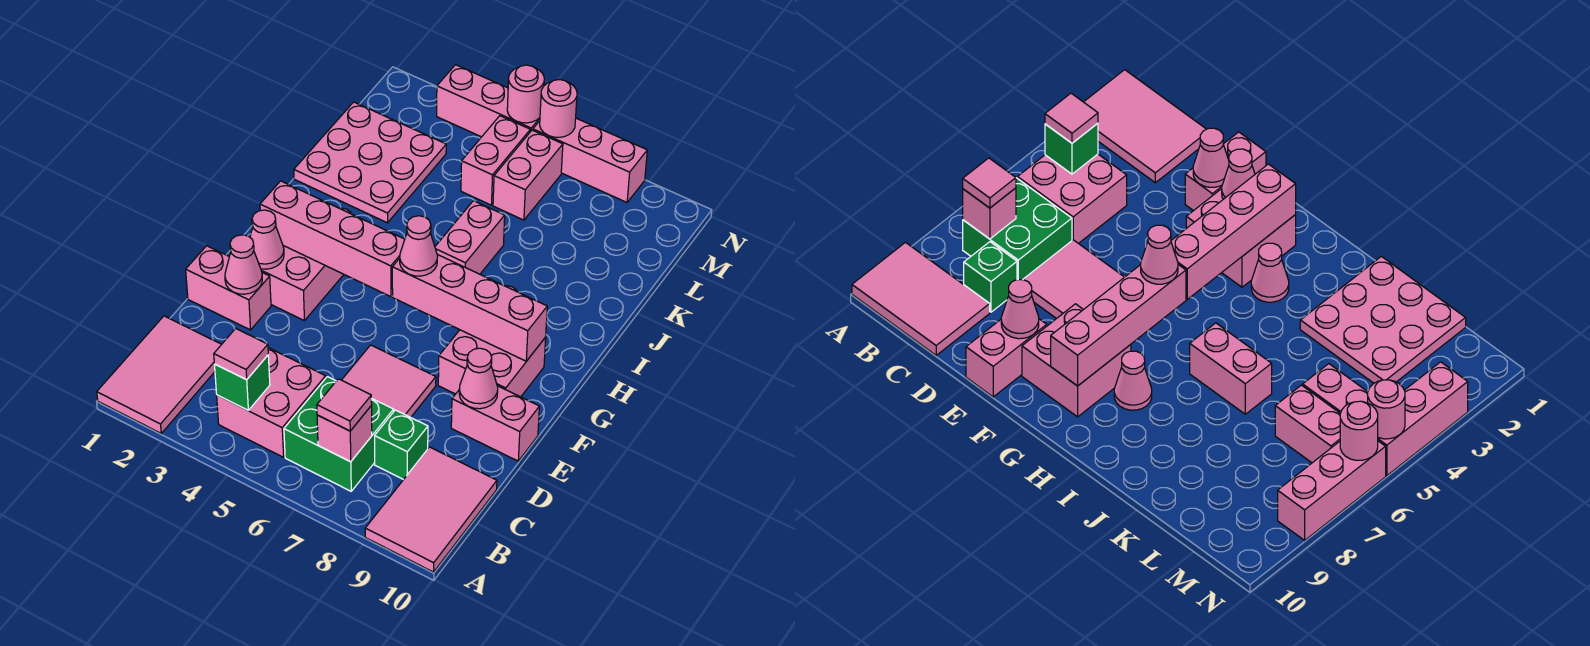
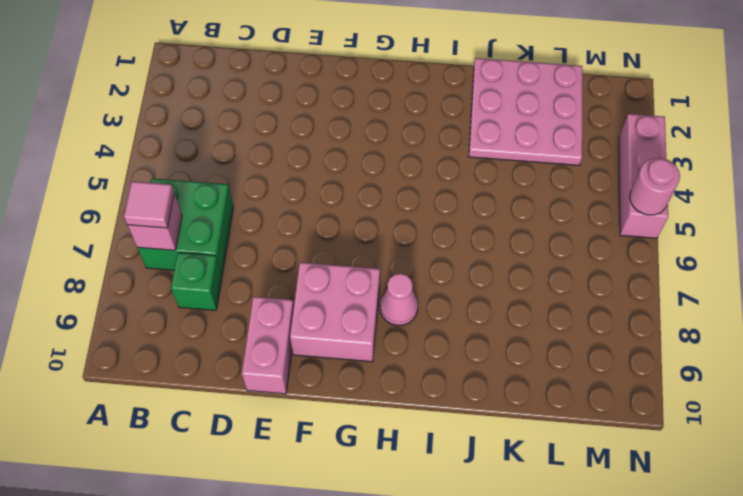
none -> pink 2x3 tile [97,316,222,433]
none -> pink 2x3 tile [365,447,497,572]
none -> pink 2x2 brick [217,348,326,457]
none -> pink 2x2 tile [342,345,436,417]

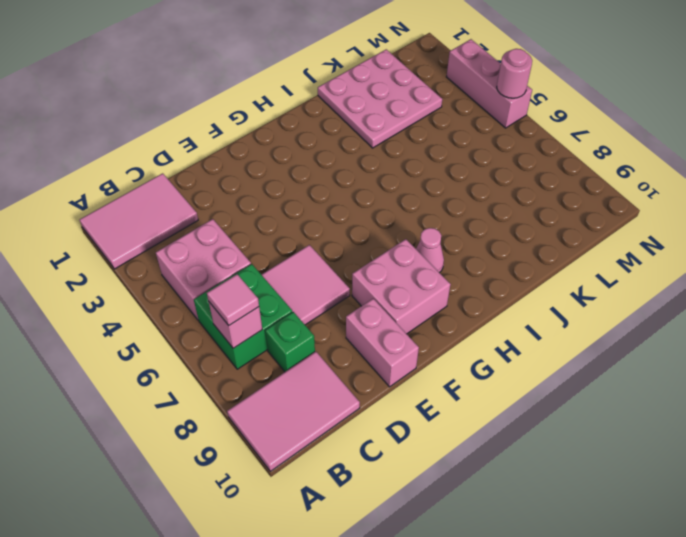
none -> pink 1x2 brick [186,246,271,330]
none -> pink 2x2 brick [261,246,344,320]
none -> pink 1x1 cone [1251,243,1289,302]
none -> pink 1x2 brick [435,201,505,274]

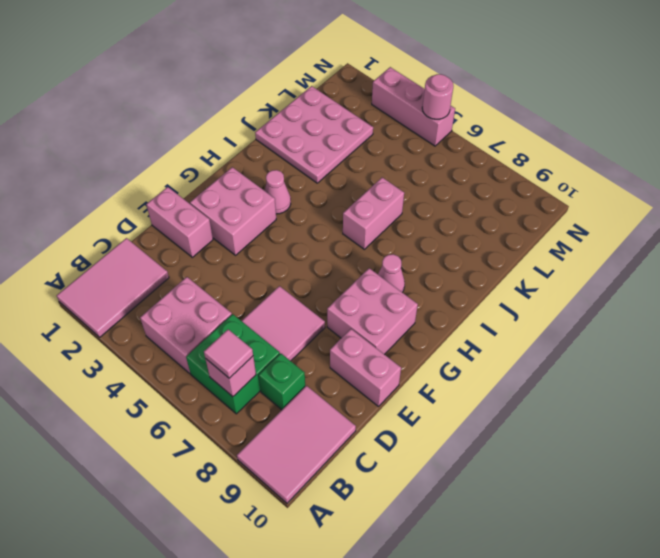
none -> pink 1x2 brick [461,116,530,205]
none -> pink 1x2 brick [493,130,563,220]
none -> pink 1x3 brick [533,118,647,202]
none -> green 1x1 brick [215,355,270,410]

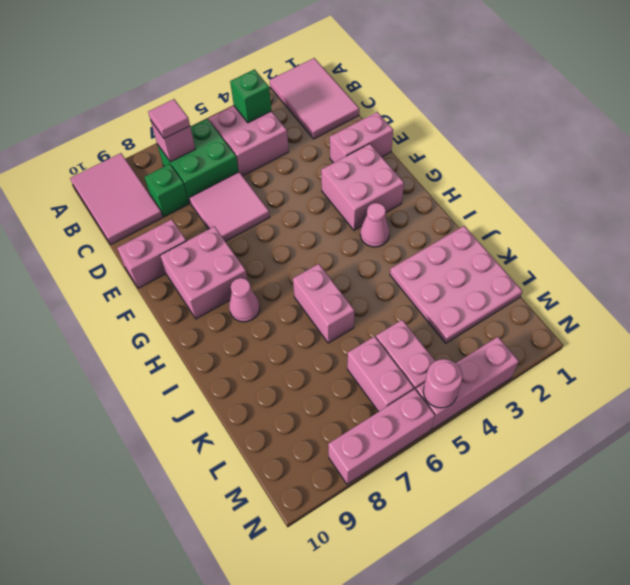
none -> pink 1x1 cone [225,235,262,294]
none -> pink 1x1 cone [459,348,498,409]
none -> pink 1x1 cone [250,210,284,269]
none -> pink 1x4 brick [260,181,405,297]

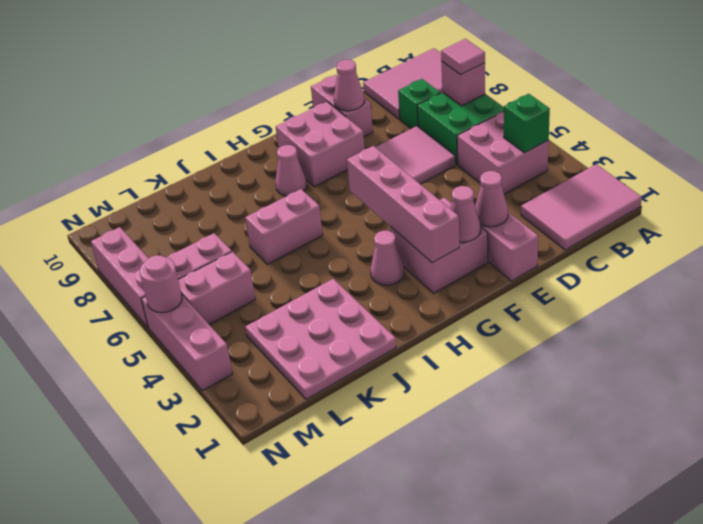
none -> pink 1x4 brick [392,254,547,361]
none -> pink 1x1 round brick [540,80,577,137]
none -> pink 1x1 tile [214,329,268,380]
none -> pink 1x1 cone [400,216,438,276]

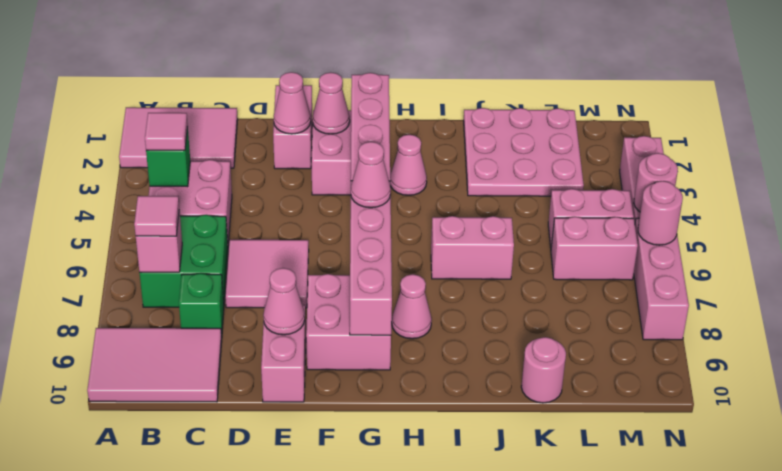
pink 1x1 round brick [521,337,566,403] -> none

